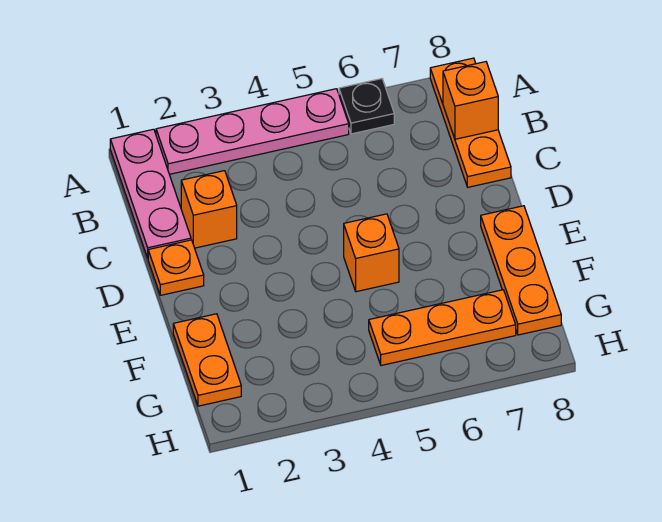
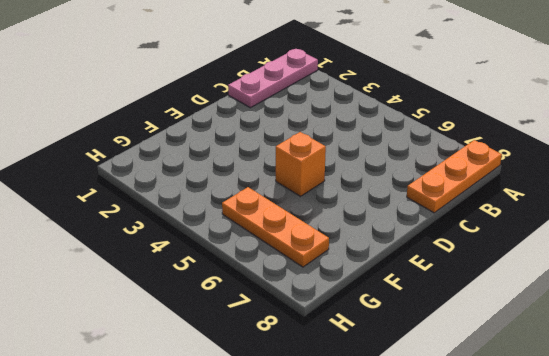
none -> pink 1x4 plate [156,89,349,174]
none -> black 1x1 plate [339,79,394,134]

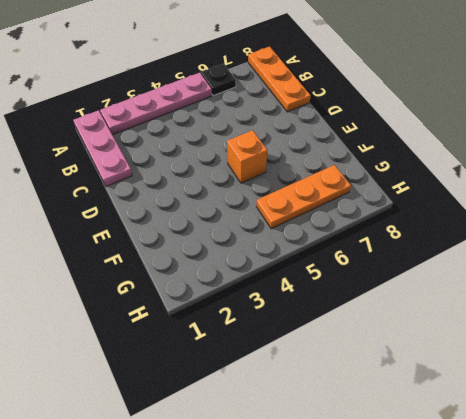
none -> orange 1x1 brick [181,171,237,248]
none -> orange 1x1 plate [148,240,204,295]

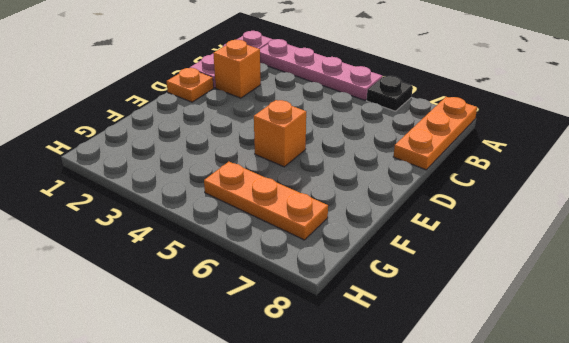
none -> orange 1x3 plate [481,206,561,335]
none -> orange 1x2 plate [173,314,241,406]

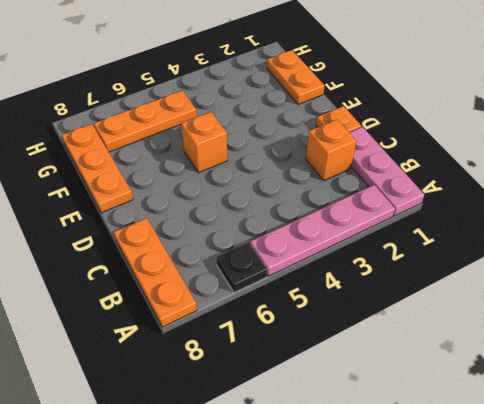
none -> orange 1x1 brick [443,62,498,139]

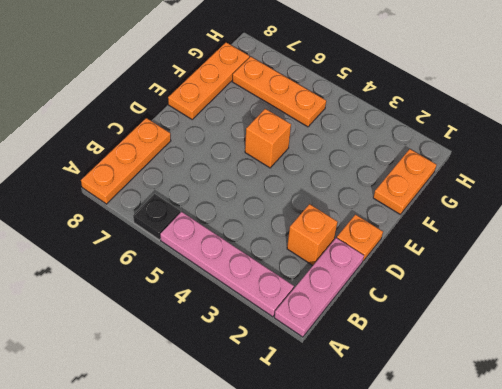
none -> orange 1x1 brick [443,62,498,139]

